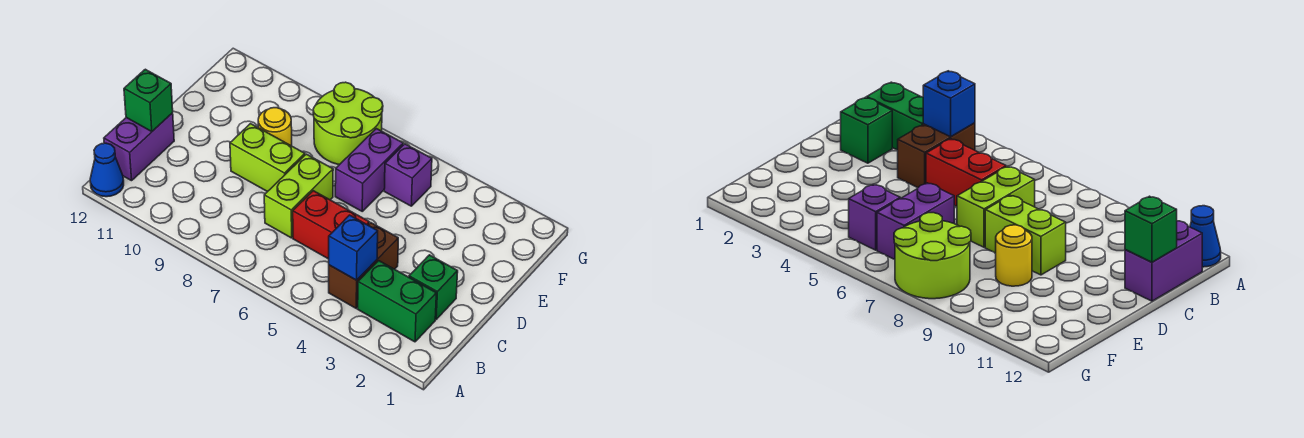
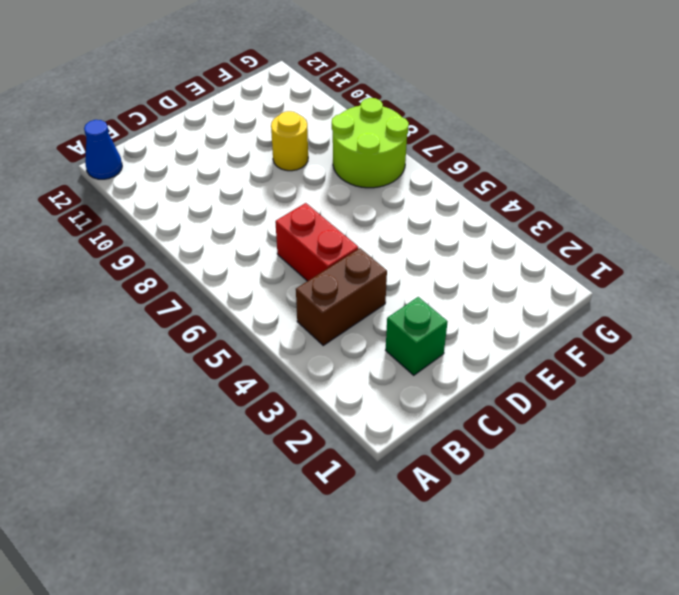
none -> green 1x2 brick [358,261,436,342]
none -> purple 1x2 brick [104,113,174,181]
none -> lime 1x2 brick [264,154,333,238]

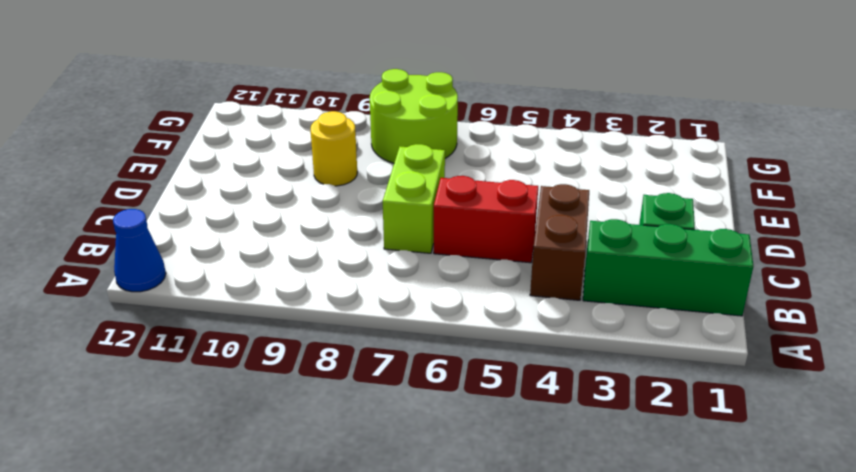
green 1x3 brick [583,219,753,316] -> green 1x2 brick [358,261,436,342]
none -> purple 1x2 brick [104,113,174,181]
none -> lime 1x2 brick [230,124,305,192]
none -> purple 1x2 brick [335,129,403,211]

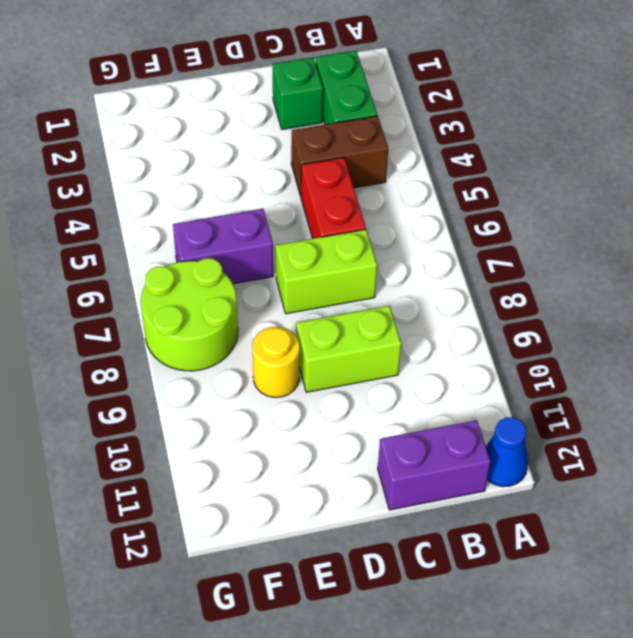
lime 1x2 brick [296,306,401,392] -> lime 1x2 brick turned to [230,124,305,192]
none -> purple 1x1 brick [384,144,432,206]
none -> blue 1x1 brick [329,215,378,280]
none -> green 1x1 brick [124,69,173,132]

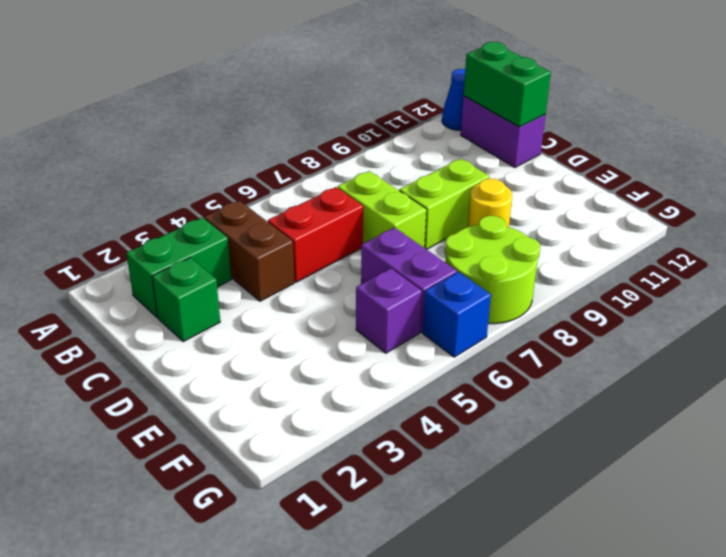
green 1x2 brick [464,42,551,127] -> green 1x1 brick [124,69,173,132]
blue 1x1 brick [423,272,491,357] -> blue 1x1 brick moved to [329,215,378,280]

